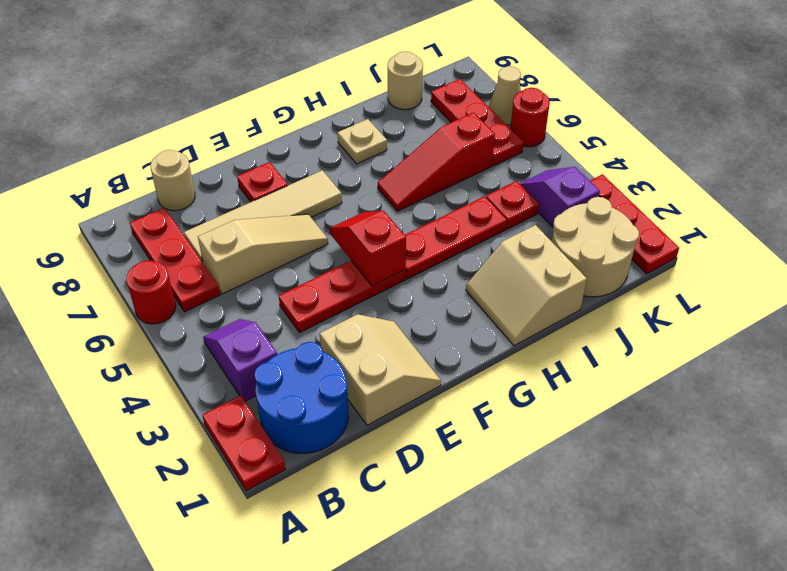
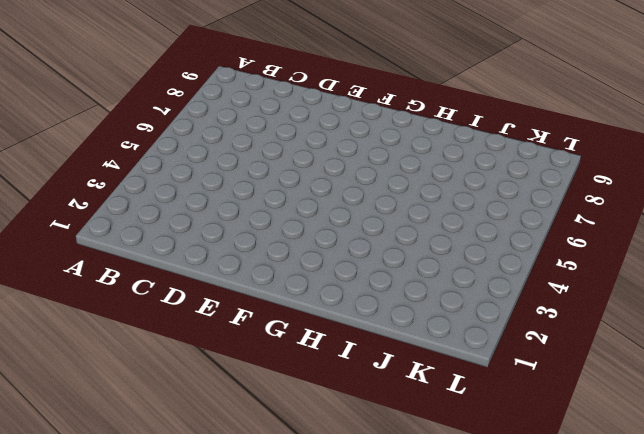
none -> red 1x2 plate [202,395,285,491]
none -> red 1x1 round brick [126,261,176,324]
none -> blue 2x2 round brick [254,342,348,453]

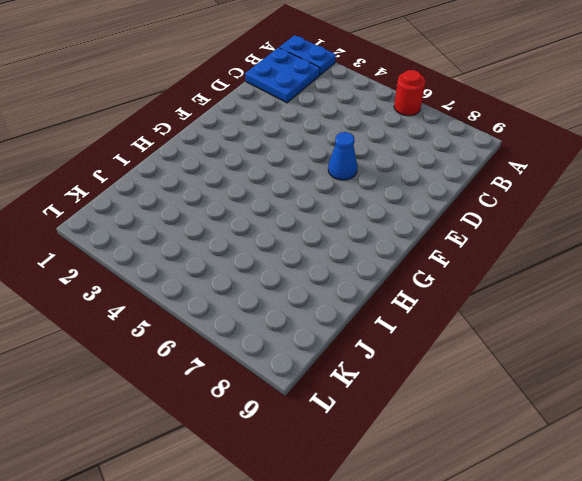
blue 1x2 plate [279,35,336,75] -> red 1x2 plate [202,395,285,491]
blue 2x2 plate [245,48,320,103] -> blue 2x2 round brick [254,342,348,453]
blue 1x1 cone [328,132,357,180] -> tan 1x3 slope [198,214,328,294]
none -> purple 1x2 slope [203,319,277,401]
none -> red 1x3 plate [130,208,220,312]
none -> tan 1x4 tile [184,170,342,262]

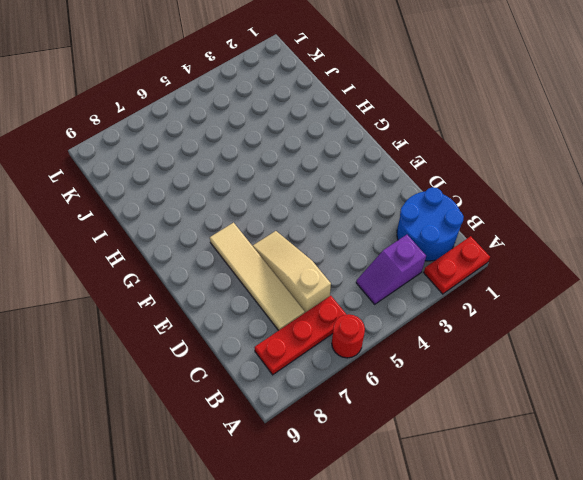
none -> tan 1x1 round brick [151,150,195,211]
none -> tan 2x2 slope [320,314,441,425]
none -> red 1x3 plate [279,261,406,332]

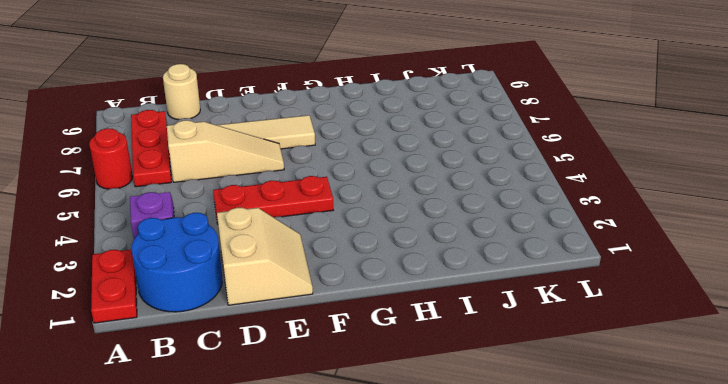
none -> red 1x1 plate [237,162,288,202]
none -> red 1x3 plate [405,196,507,279]
none -> tan 2x2 slope [466,225,587,346]

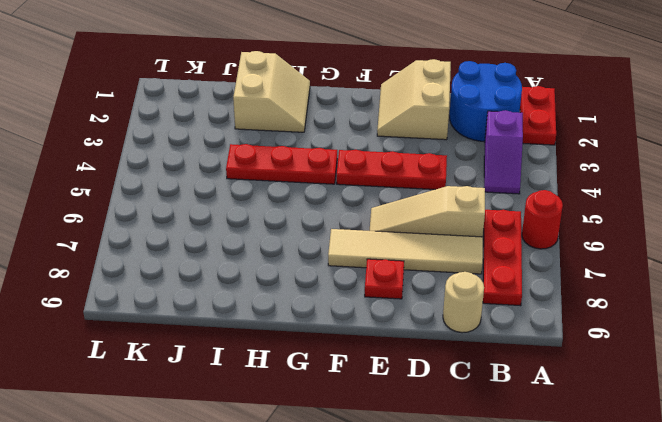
none -> red 1x3 slope [378,112,495,211]
none -> tan 1x1 plate [338,119,387,164]
none -> tan 2x2 round brick [552,197,639,297]

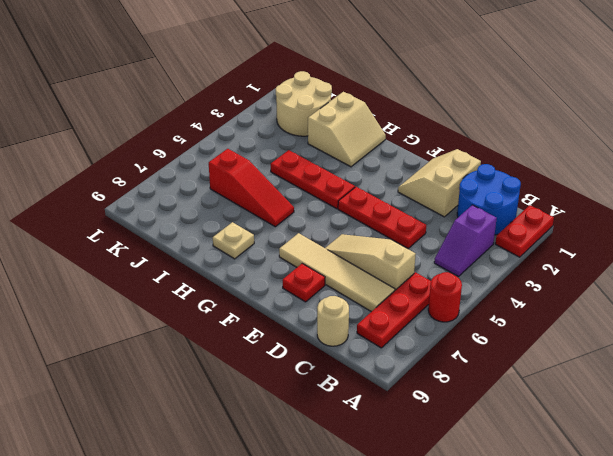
none -> red 1x1 plate [486,181,539,229]
none -> tan 1x1 round brick [388,51,423,110]
none -> purple 1x2 slope [520,167,600,227]

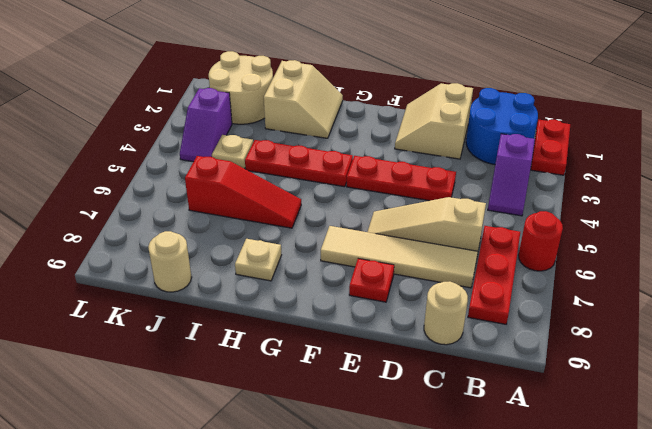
tan 1x1 plate [212,135,253,169] -> red 1x1 plate [486,181,539,229]
none -> red 1x3 plate [431,79,524,166]
none -> red 1x3 plate [590,174,679,274]
none -> red 1x1 round brick [510,88,550,147]

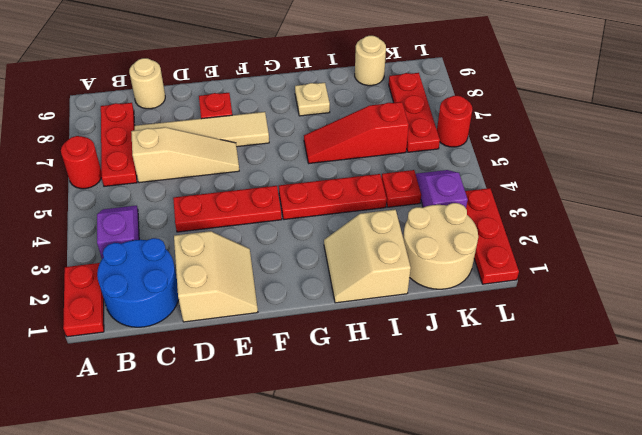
none -> tan 1x1 cone [489,66,521,125]
none -> red 1x2 slope [330,211,406,286]

